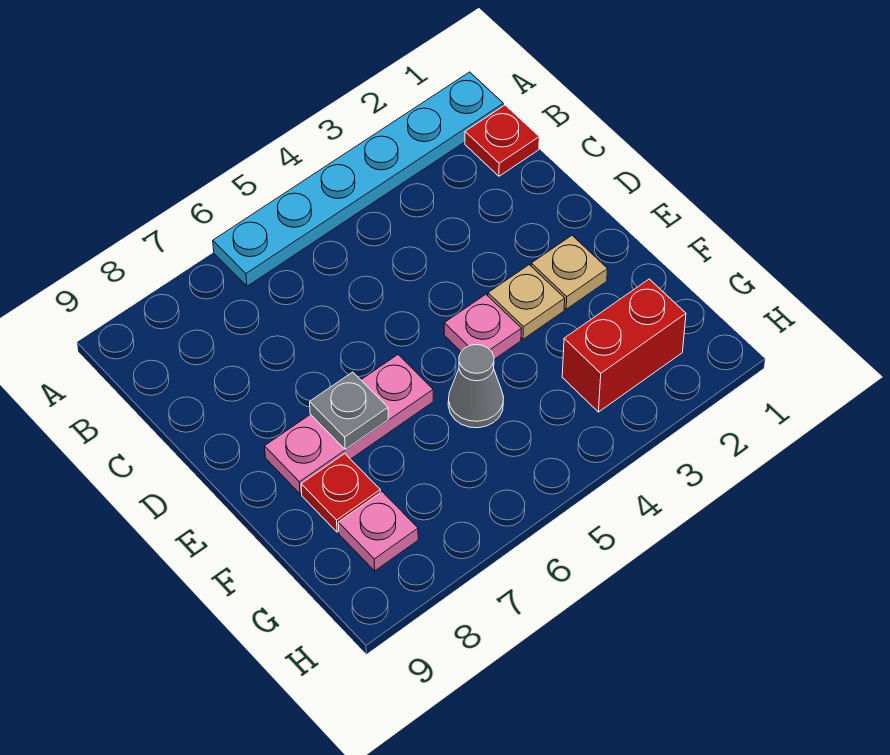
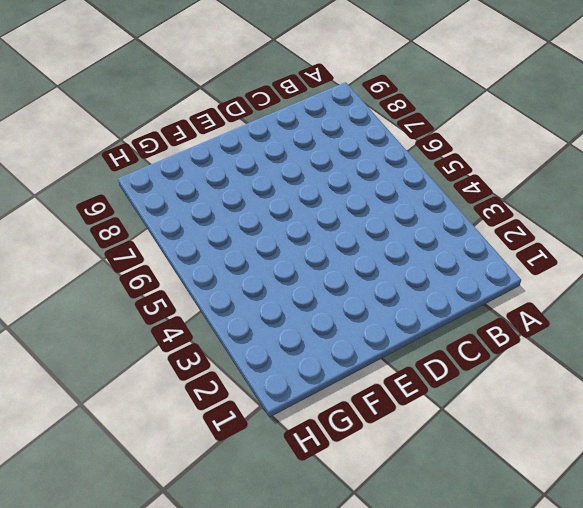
none -> cyan 1x6 plate [213,72,503,286]
none -> red 1x1 plate [465,105,539,176]

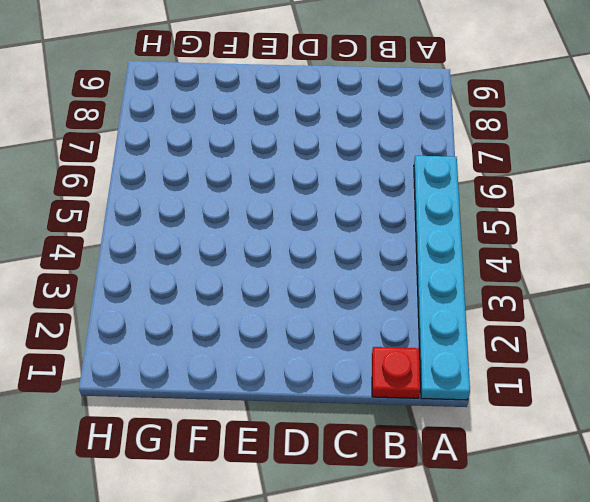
none -> tan 1x1 plate [531,236,608,309]
none -> tan 1x1 plate [488,265,565,339]

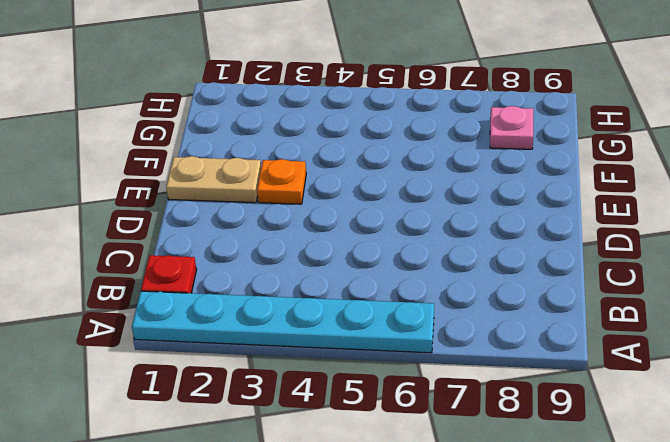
tan 1x2 plate [166,156,261,203] -> tan 1x1 plate [531,236,608,309]
orange 1x1 plate [257,159,306,204] -> tan 1x1 plate [488,265,565,339]
none -> pink 1x1 plate [444,294,521,359]
none -> pink 1x3 plate [265,355,433,494]

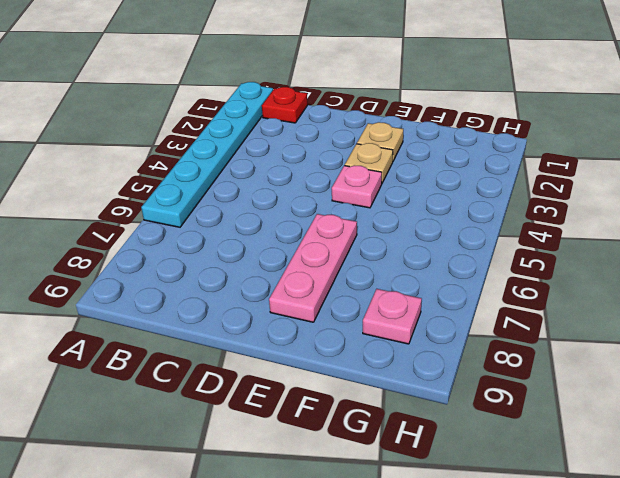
none -> grey 1x1 cone [448,345,503,428]
none -> red 1x1 plate [301,454,380,532]

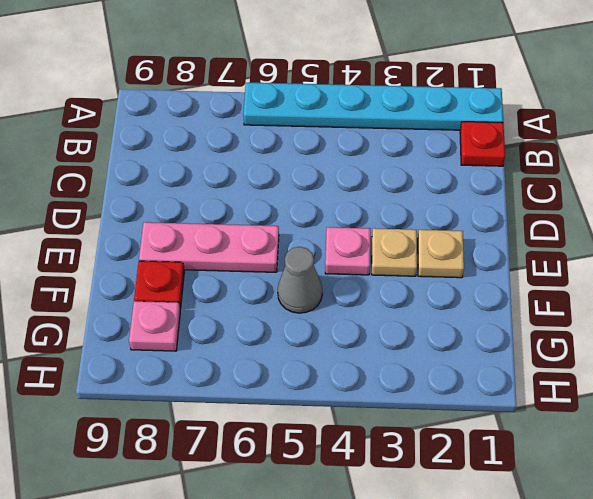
none -> red 1x2 brick [562,279,686,412]
none -> grey 1x1 plate [310,372,388,450]

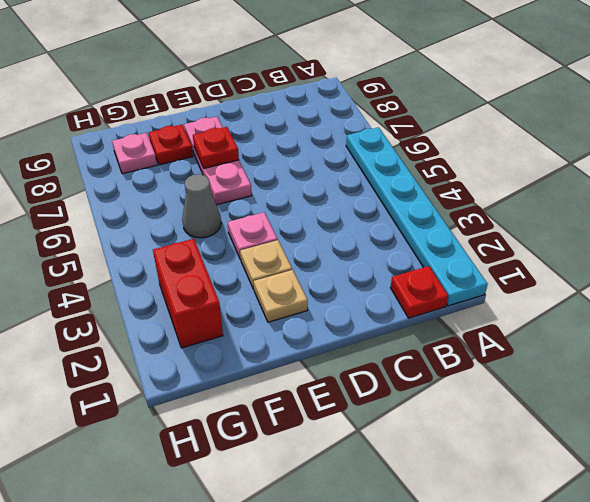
red 1x1 plate [193,127,239,168] -> grey 1x1 plate [310,372,388,450]

